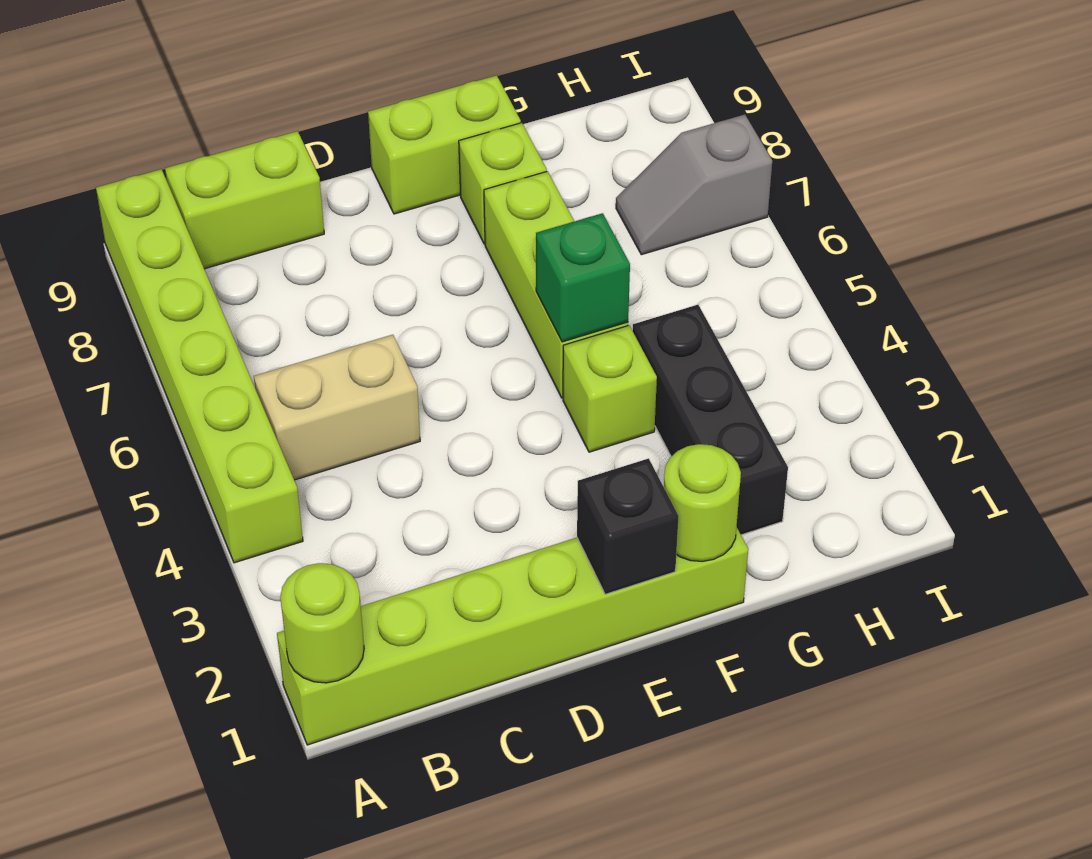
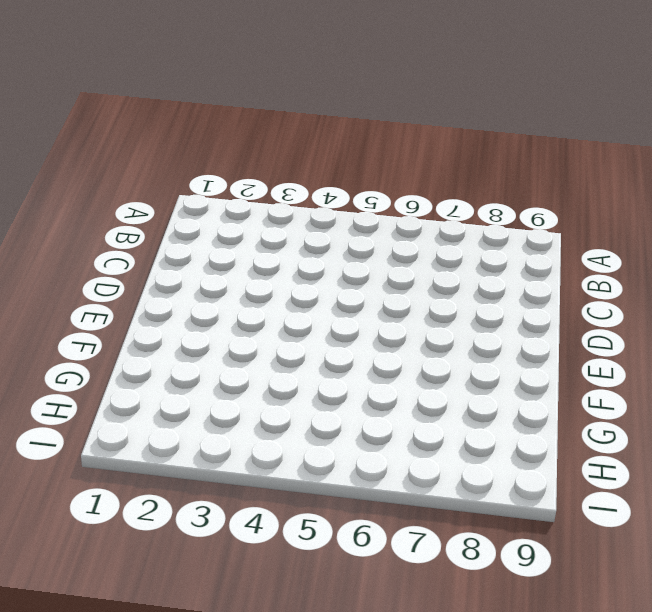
none -> lime 1x6 brick [277,527,748,745]
none -> lime 1x6 brick [96,169,303,563]
none -> tan 1x2 brick [254,335,420,480]

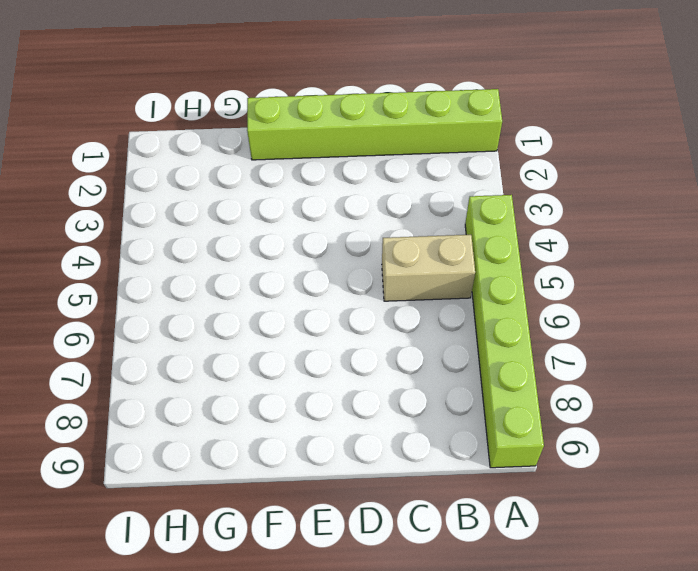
none -> lime 1x2 brick [165,131,324,269]
none -> lime 1x2 brick [368,75,521,214]
none -> lime 1x1 brick [563,325,657,452]

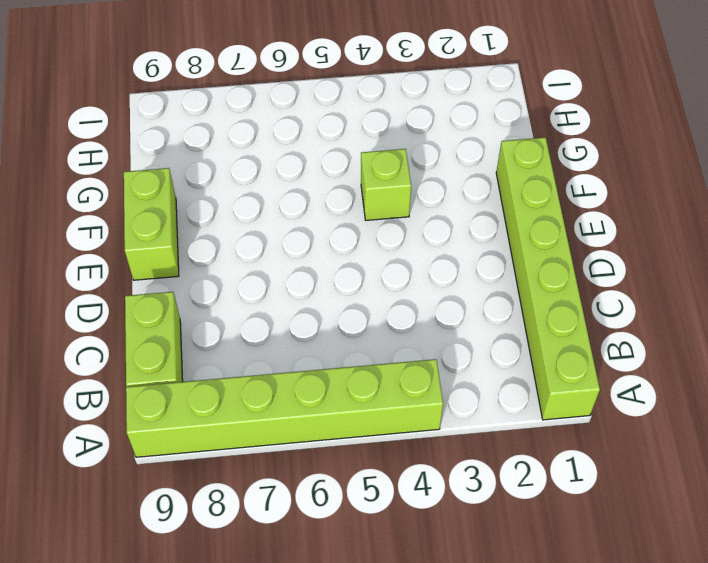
none -> tan 1x2 brick [254,335,420,480]
none -> lime 1x3 brick [484,171,628,398]
none -> lime 1x1 brick [459,123,547,244]

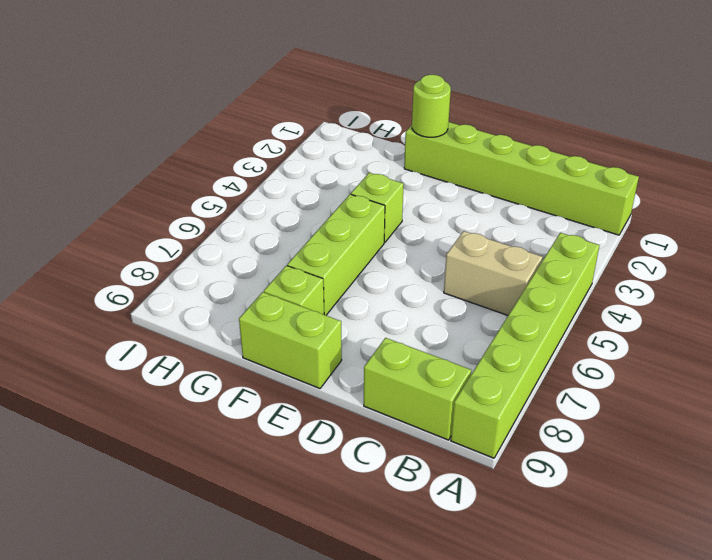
none -> black 1x3 brick [633,305,788,535]
none -> grey 1x2 slope [616,115,772,255]
none -> lime 1x1 round brick [280,563,364,683]

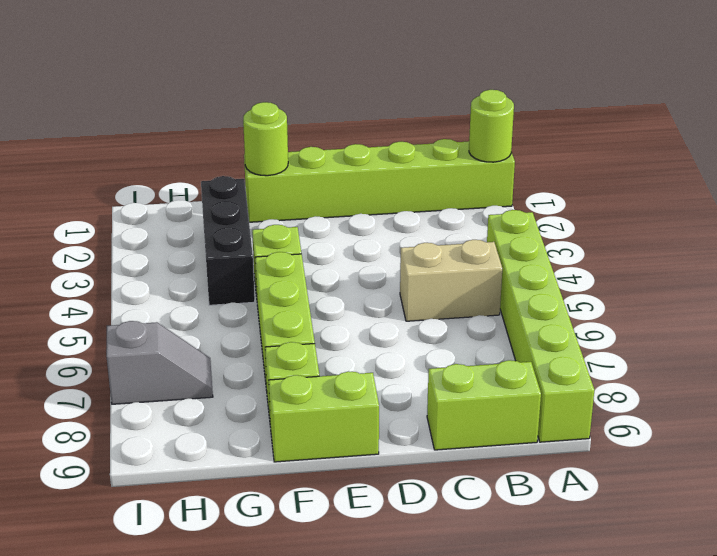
none -> black 1x1 brick [577,458,679,594]
none -> green 1x1 brick [536,213,630,342]

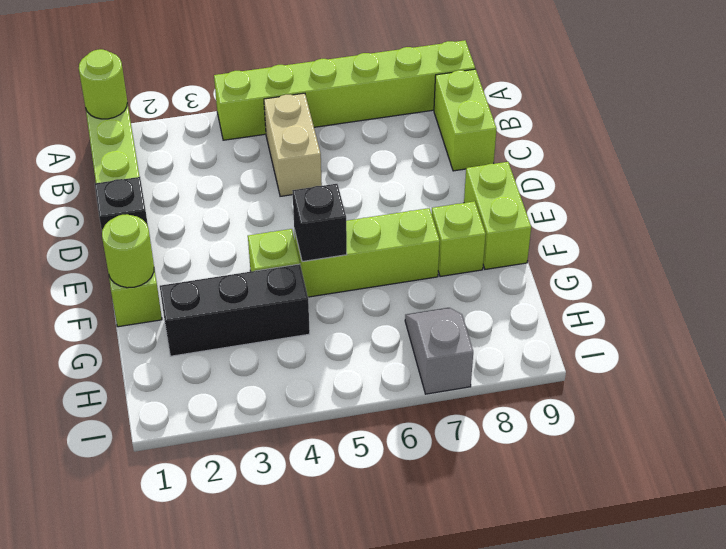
black 1x1 brick [292,184,347,262] -> green 1x1 brick [536,213,630,342]

